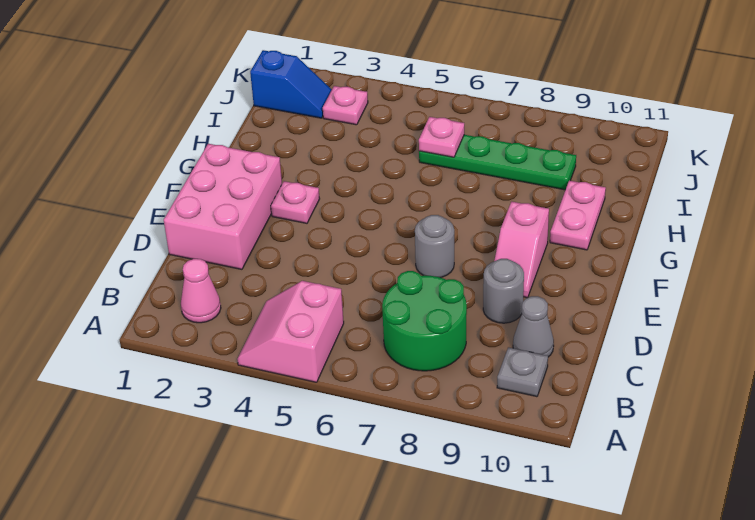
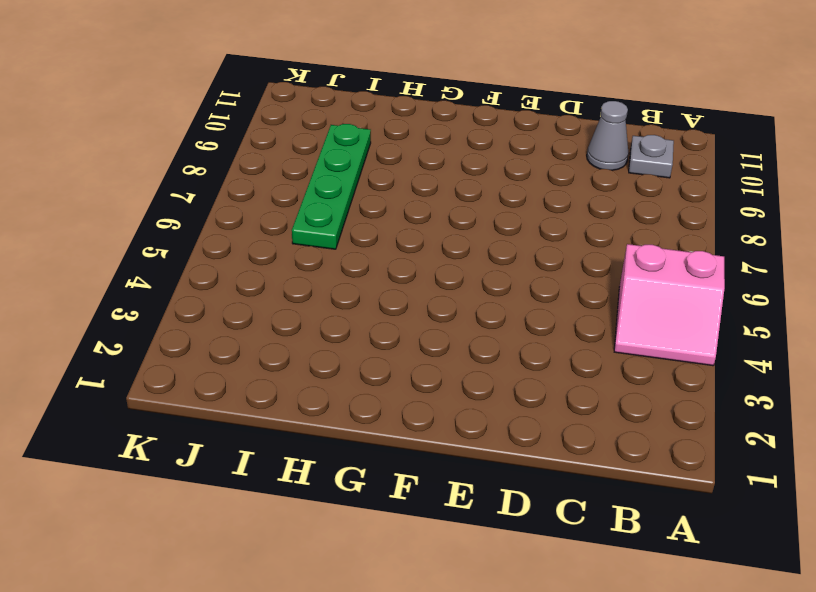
none -> pink 1x1 cone [181,259,221,323]
none -> green 2x2 round brick [382,271,467,371]
none -> pink 2x3 brick [164,144,282,269]

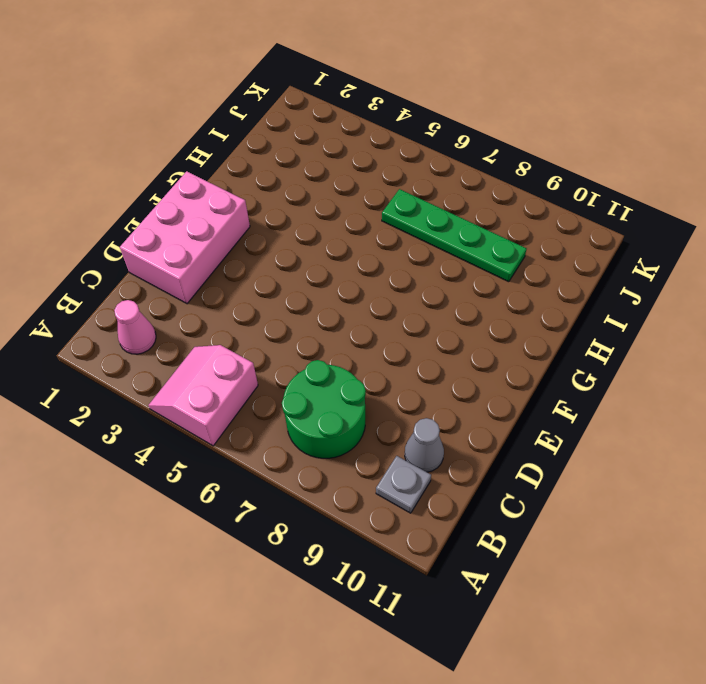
none -> grey 1x1 round brick [483,259,524,323]
none -> grey 1x1 round brick [415,215,454,278]
none -> pink 1x2 slope [494,202,549,298]

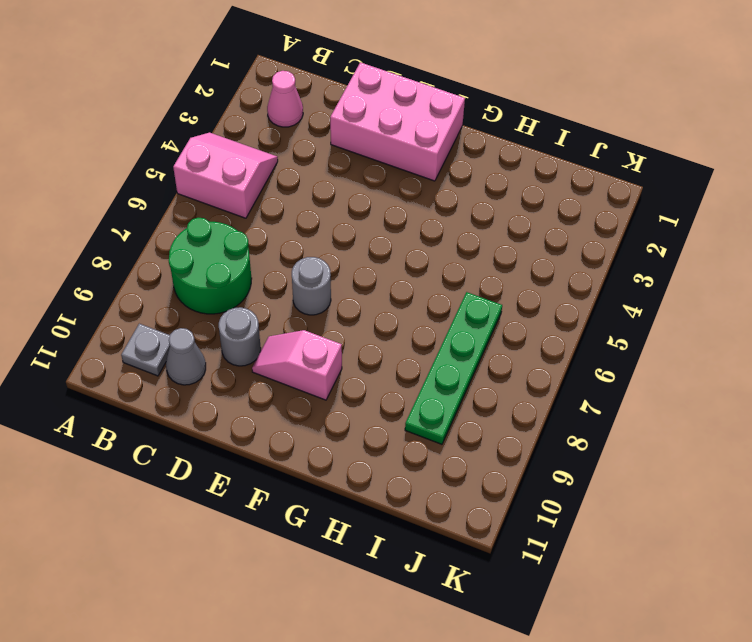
none -> pink 1x1 plate [271,181,320,223]
none -> pink 1x2 plate [550,181,606,250]
none -> blue 1x2 slope [250,50,332,118]

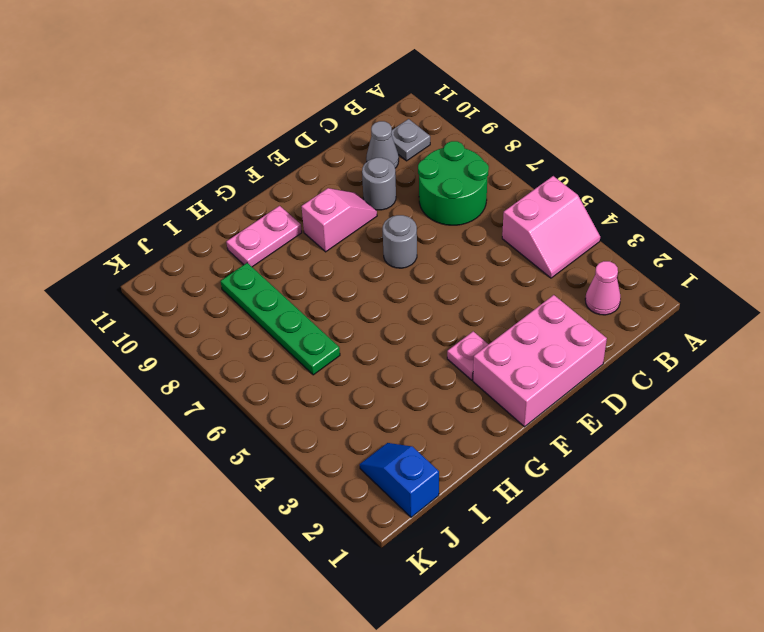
none -> pink 1x1 plate [323,86,368,125]
none -> pink 1x1 plate [419,117,464,157]

